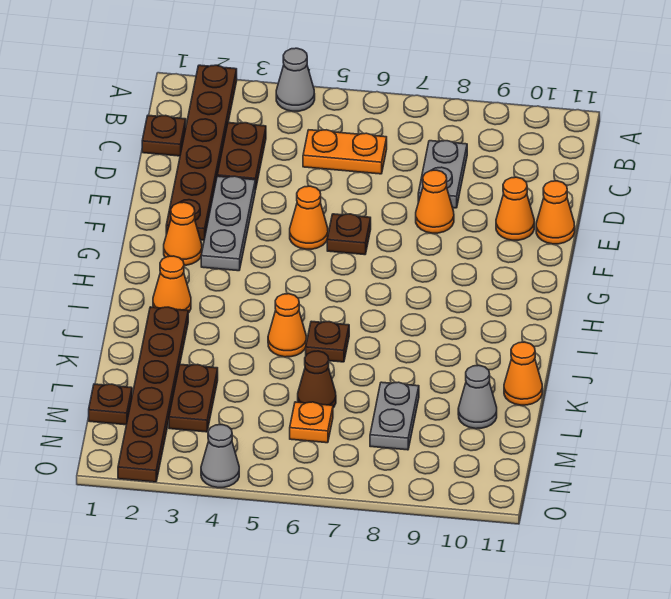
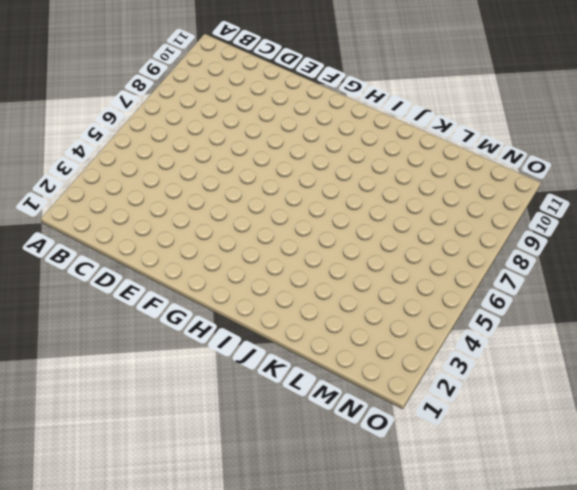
none -> brown 1x6 plate [166,65,237,240]
none -> grey 1x1 cone [276,48,315,111]
none -> brown 1x1 plate [142,115,186,156]

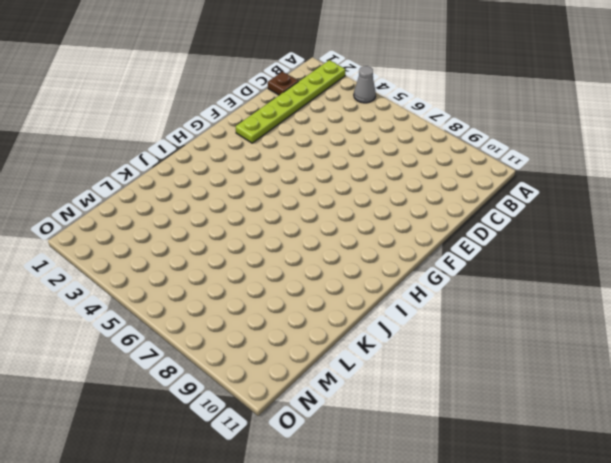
lime 1x6 plate [236,60,345,143] -> brown 1x6 plate [166,65,237,240]
none -> brown 1x2 plate [217,123,266,190]
none -> orange 1x2 plate [303,130,387,174]
none -> grey 1x2 plate [418,141,467,208]

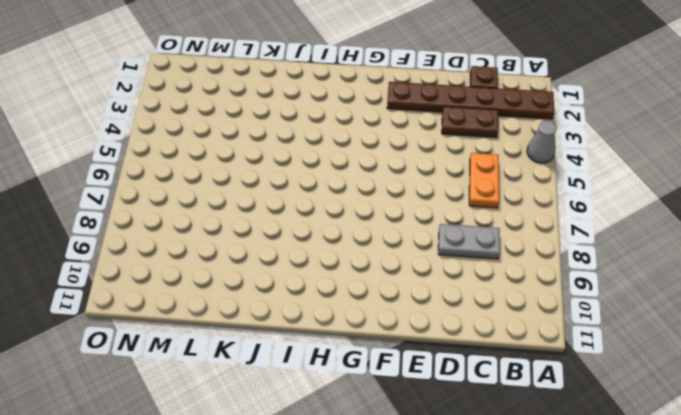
none -> grey 1x3 plate [201,176,255,271]
none -> orange 1x1 cone [416,170,454,233]
none -> orange 1x1 cone [496,177,534,240]

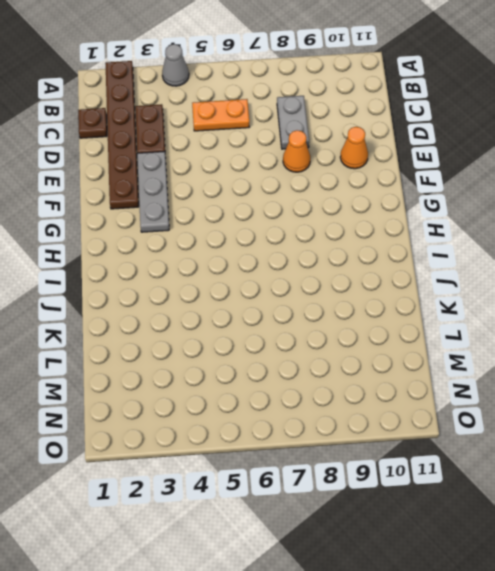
none -> orange 1x1 cone [536,181,575,244]
none -> orange 1x1 cone [290,186,328,249]
none -> brown 1x1 plate [327,214,371,255]

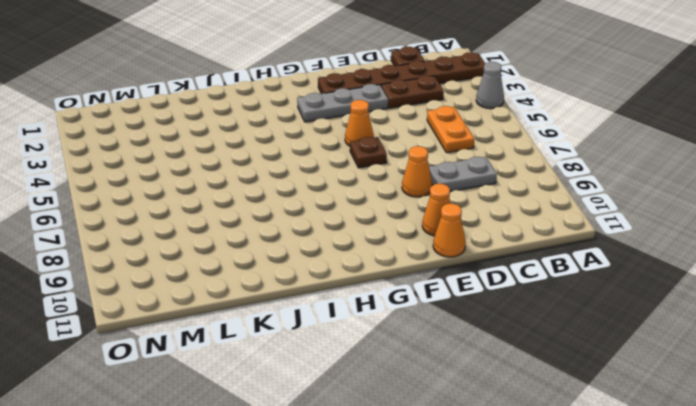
none -> orange 1x1 cone [164,202,202,265]
none -> orange 1x1 cone [153,256,191,313]
none -> brown 1x6 plate [118,307,188,482]

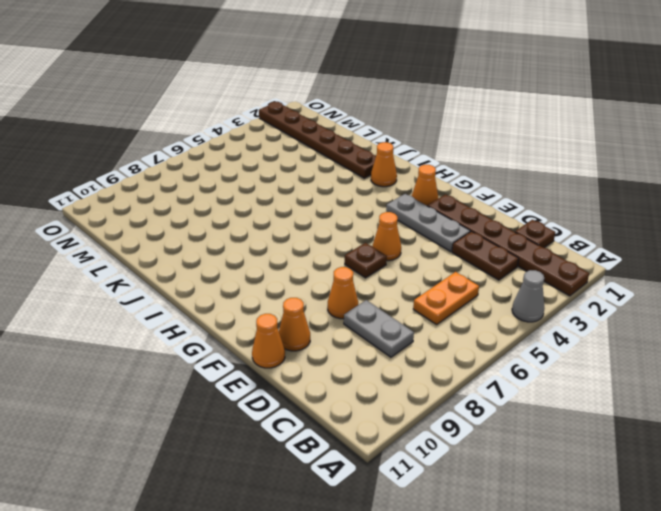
none -> orange 1x1 cone [268,294,306,357]
none -> brown 1x1 plate [306,321,349,362]
none -> orange 1x1 cone [504,342,542,405]

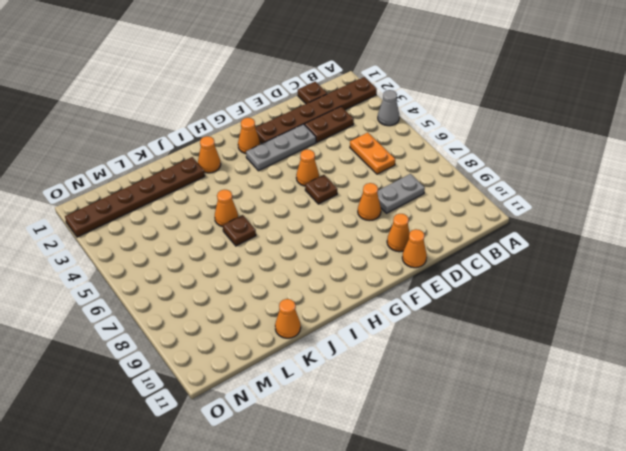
none -> brown 1x2 plate [169,364,218,432]
none -> brown 1x1 cone [298,351,336,408]
none -> grey 1x2 plate [370,382,419,450]

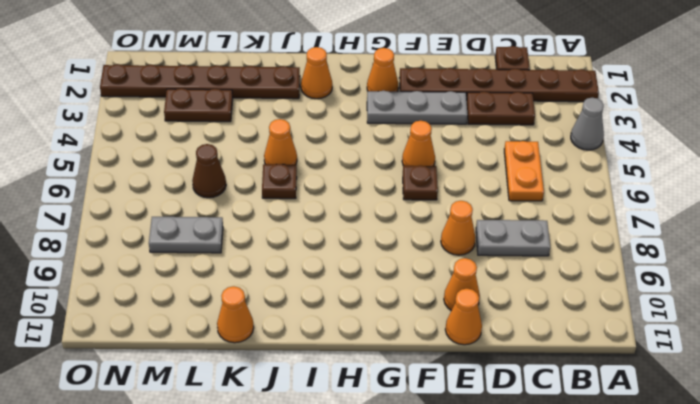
none -> grey 1x1 cone [458,365,497,429]
none -> brown 1x1 plate [89,384,132,425]
none -> orange 1x1 plate [290,402,333,443]

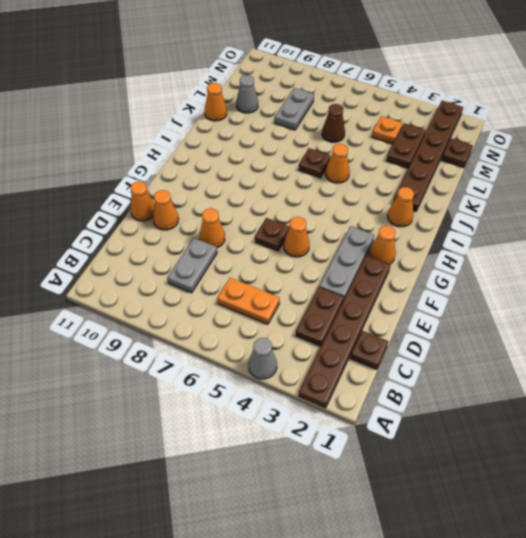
orange 1x1 plate [372,116,403,144] -> orange 1x1 plate moved to [290,402,333,443]
none -> grey 1x1 cone [201,425,239,488]

